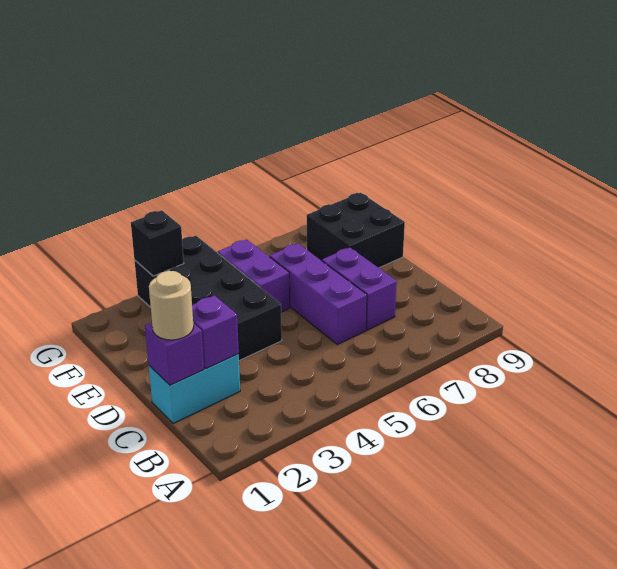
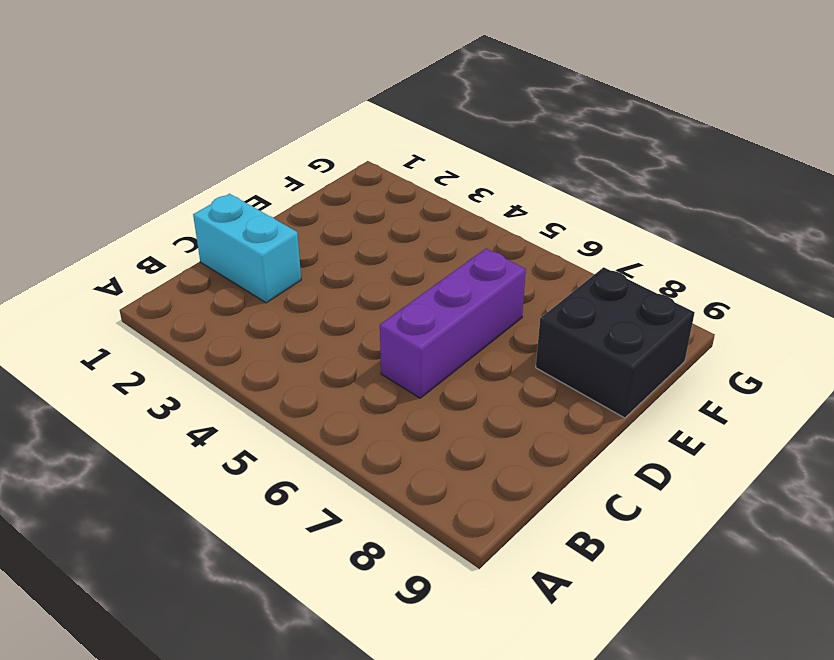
none -> purple 1x2 brick [322,247,397,330]
none -> black 2x4 brick [134,236,282,361]

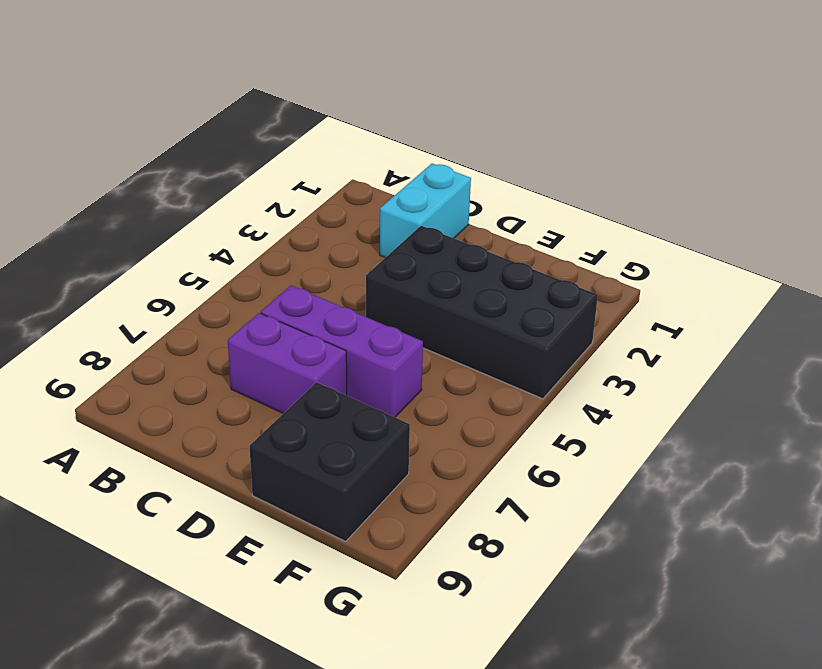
none -> purple 1x2 brick [218,239,290,312]
none -> purple 1x1 brick [145,322,204,385]

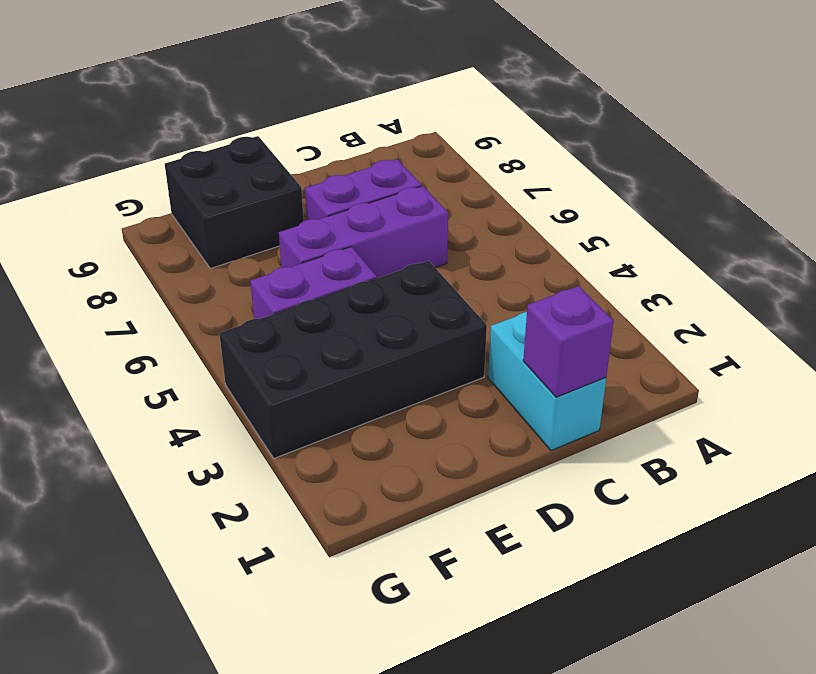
none -> purple 1x1 brick [192,295,239,368]
none -> black 1x1 brick [131,210,184,276]

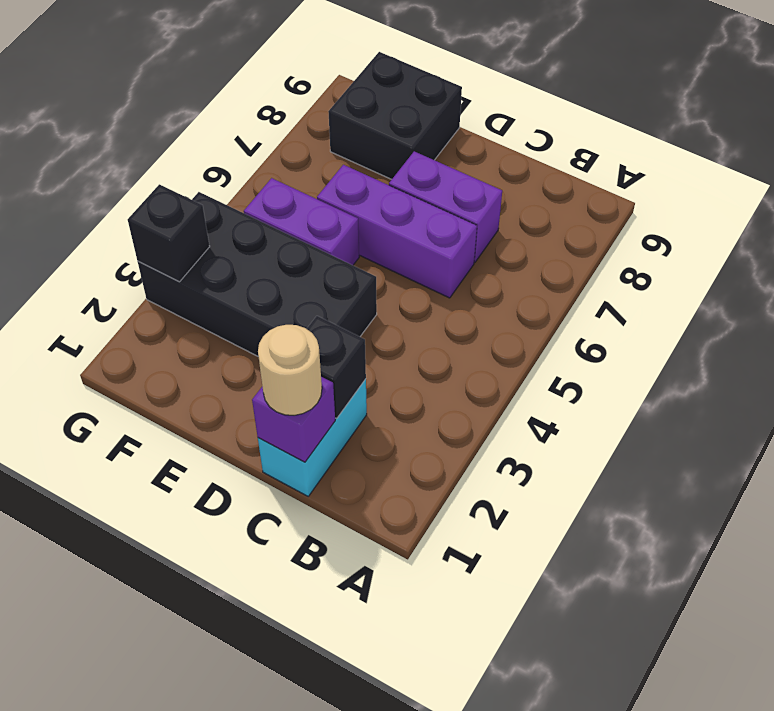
black 1x1 brick [307,316,366,418] -> purple 1x1 brick [192,295,239,368]

